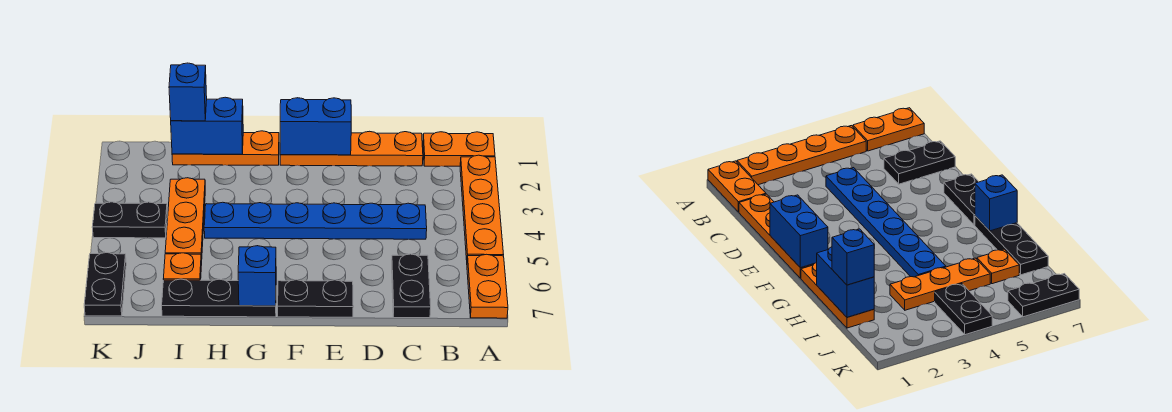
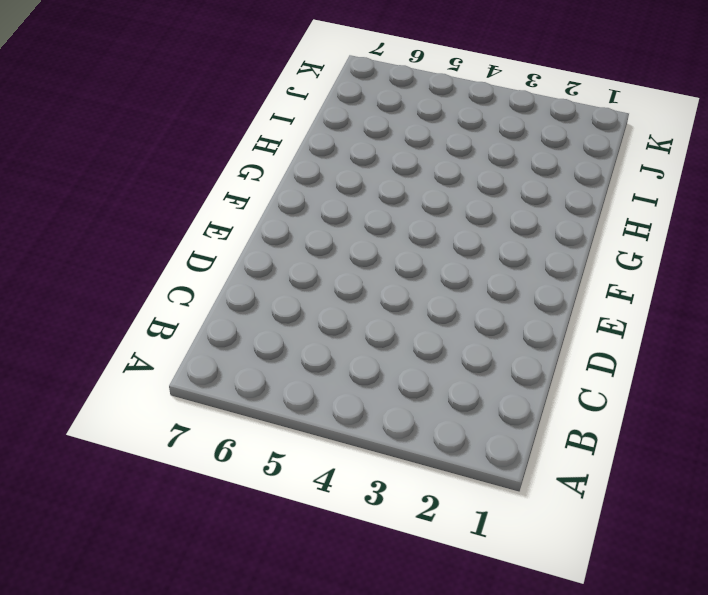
none -> orange 1x2 plate [423,132,495,166]
none -> orange 1x4 plate [460,155,504,260]
none -> orange 1x2 plate [467,254,508,318]

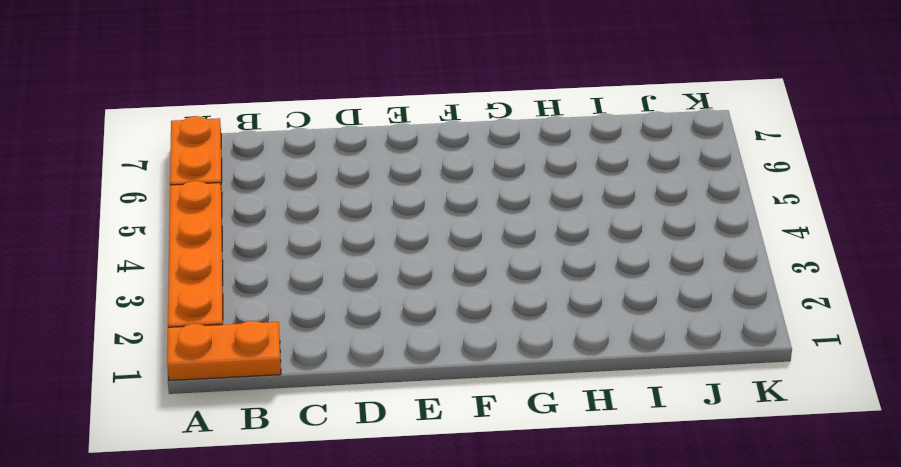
none -> orange 1x4 plate [280,131,423,166]
none -> blue 1x6 plate [204,202,427,239]
none -> black 1x2 plate [392,254,431,318]

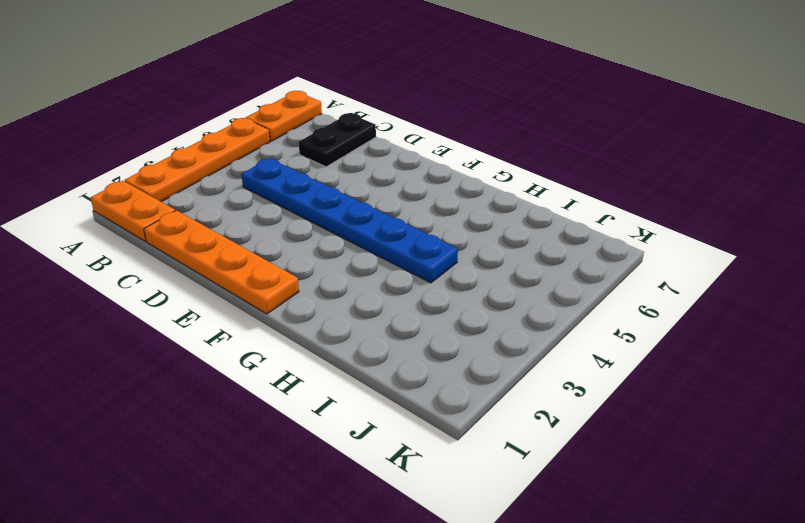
none -> black 1x2 plate [278,280,353,317]
none -> orange 1x3 plate [172,131,279,165]
none -> black 1x3 plate [162,279,276,317]

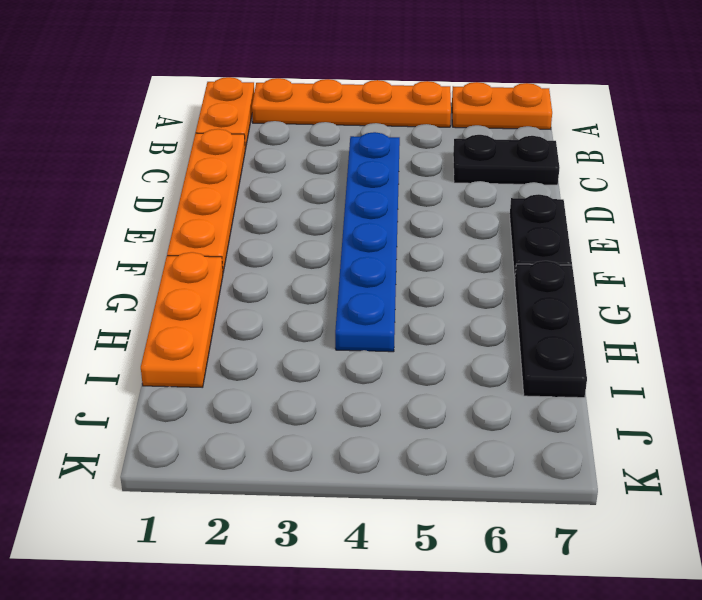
none -> orange 1x3 plate [165,178,205,263]
none -> orange 1x1 plate [163,253,202,280]
none -> black 1x2 plate [92,202,167,238]

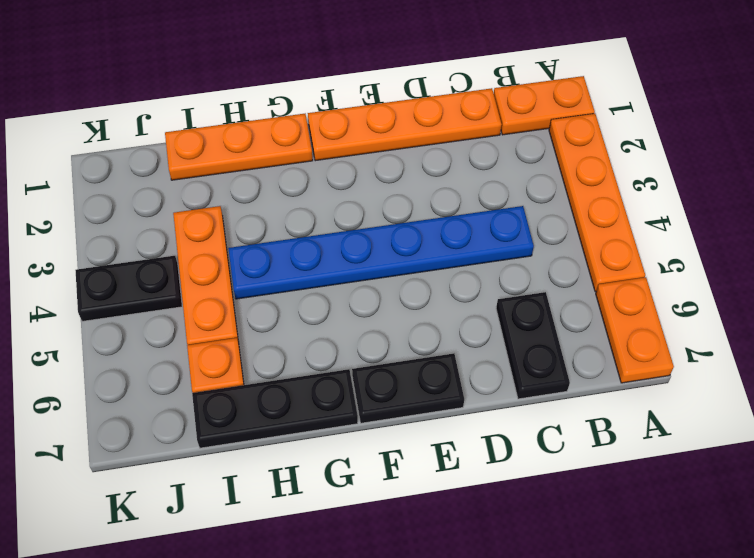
none -> black 1x2 plate [84,253,126,316]
none -> blue 1x2 brick [280,98,351,155]
none -> blue 1x1 brick [238,246,276,306]

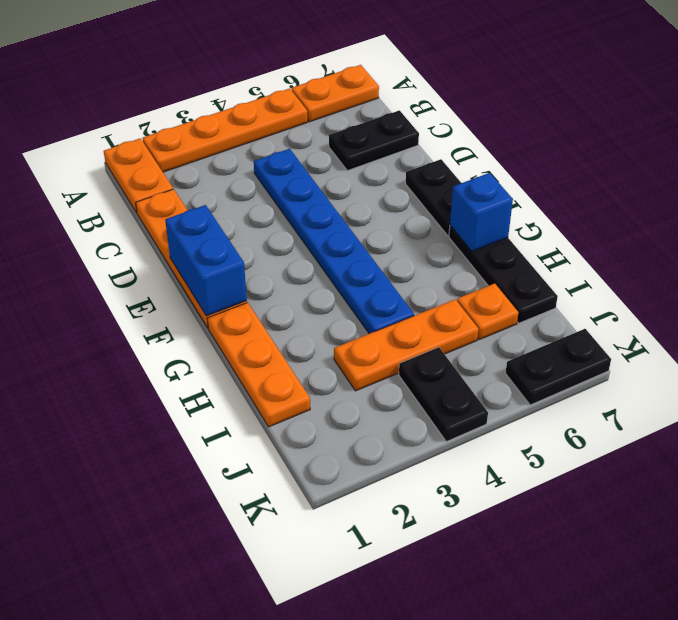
none -> blue 1x2 brick [171,97,243,154]
none -> blue 1x1 brick [169,63,207,121]

